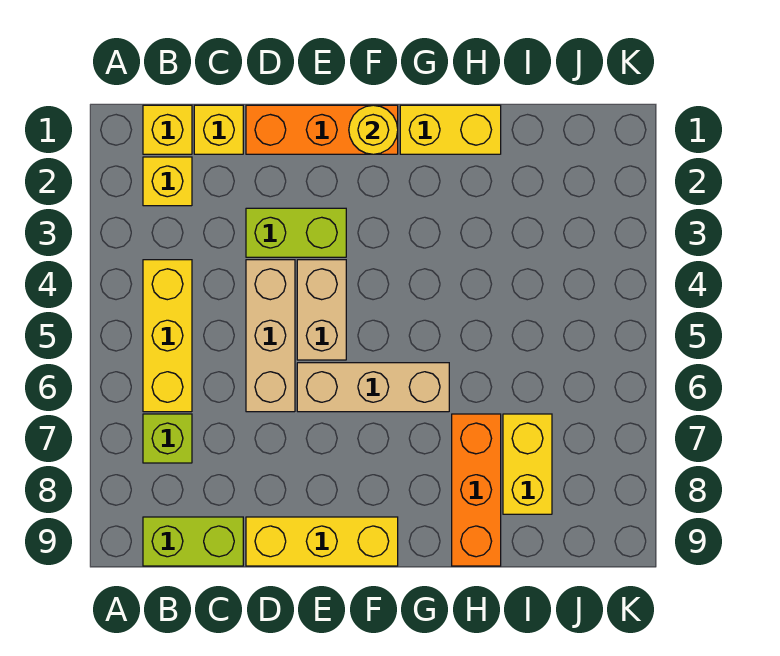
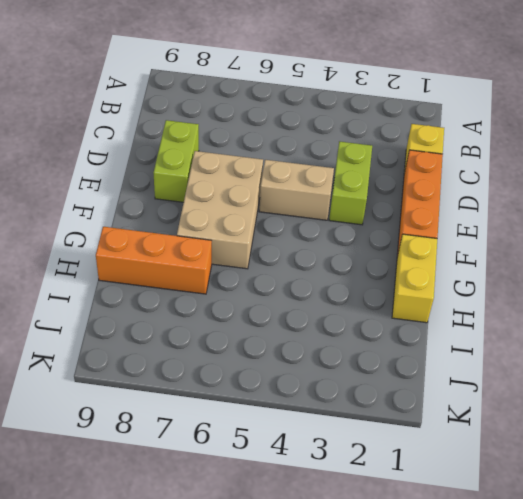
lime 1x2 brick [154,120,199,202] -> lime 1x2 brick moved to [143,517,243,566]
tan 2x3 brick [177,151,263,269] -> tan 1x3 brick [297,363,449,412]
none -> yellow 1x1 brick [143,105,192,154]
none -> yellow 1x1 brick [143,157,192,206]
none -> yellow 1x3 brick [143,260,192,412]

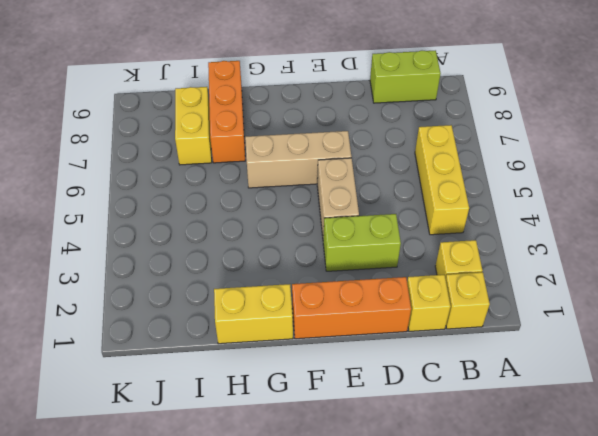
none -> lime 1x1 brick [143,414,192,463]
none -> tan 1x3 brick [246,260,295,412]
none -> yellow 1x3 brick [246,517,398,566]

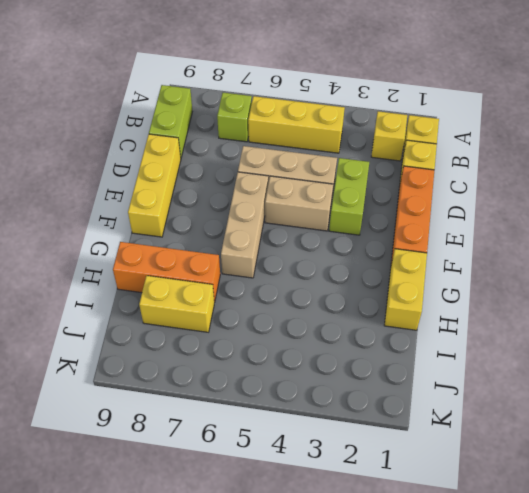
none -> yellow 1x1 round brick [349,105,398,154]

